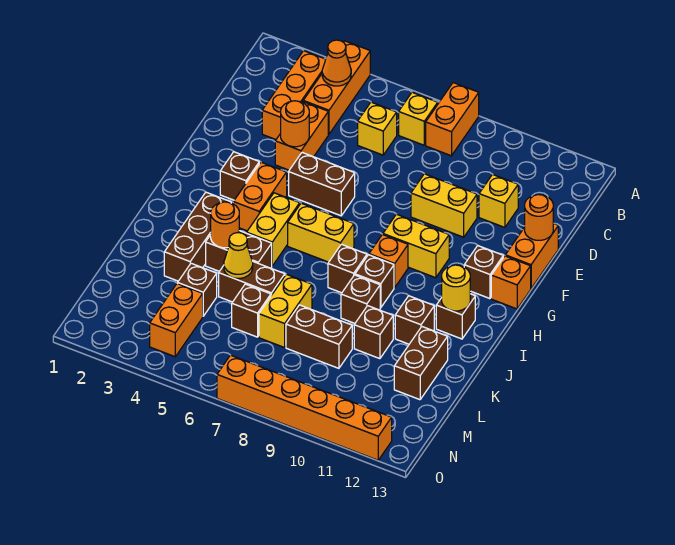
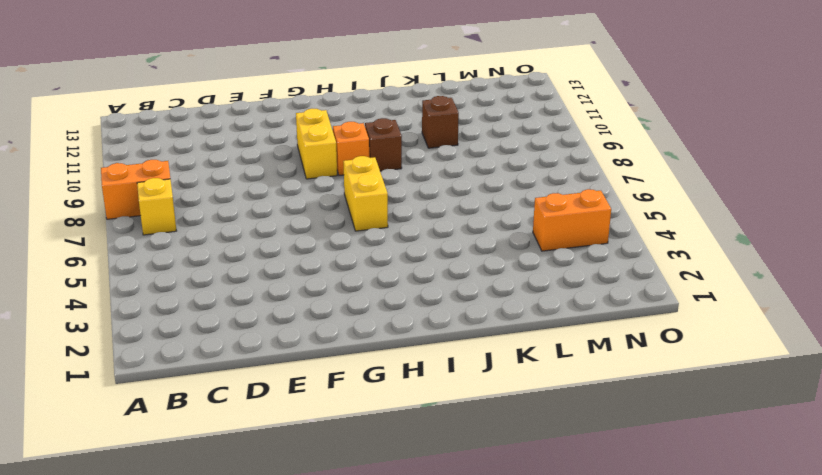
none -> orange 1x3 brick [303,41,370,134]
none -> orange 1x3 brick [262,51,326,139]
none -> yellow 1x1 brick [358,102,397,155]
none -> orange 1x2 brick [275,102,328,170]

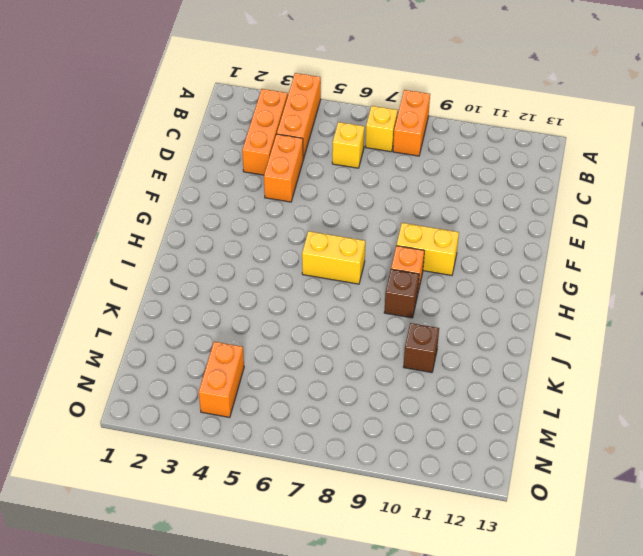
none -> yellow 1x1 brick [479,174,518,227]
none -> yellow 1x2 brick [411,174,477,237]
none -> orange 1x2 brick [505,223,558,288]
none -> brown 1x2 brick [289,153,355,216]

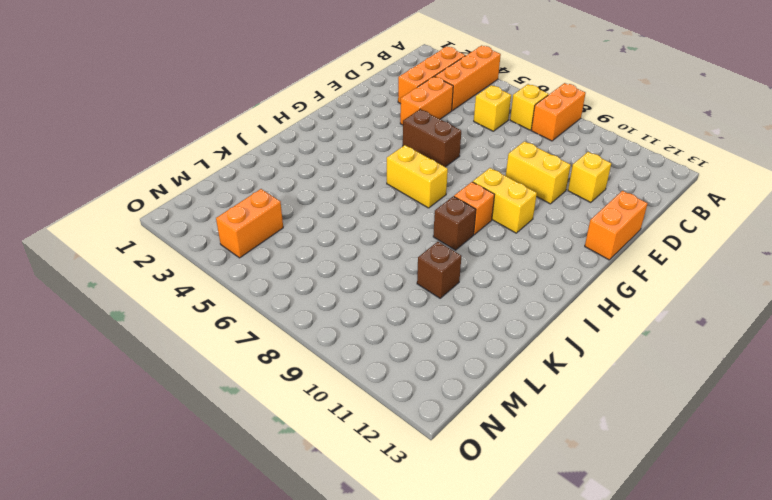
none -> brown 1x1 brick [220,152,259,200]
none -> orange 1x2 brick [233,162,287,231]
none -> brown 1x1 brick [464,246,503,299]
none -> orange 1x1 brick [491,256,531,309]

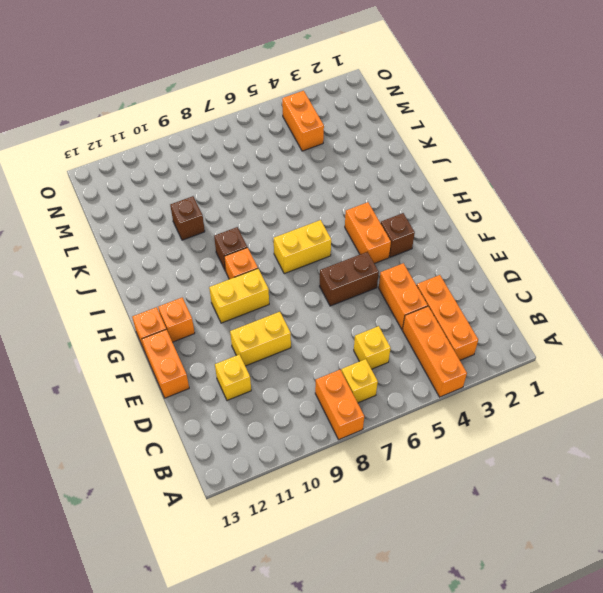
orange 1x1 brick [158,298,195,342] -> brown 1x1 brick [464,246,503,299]
none -> yellow 1x2 brick [247,193,300,266]
none -> brown 1x3 brick [164,192,231,281]
none -> brown 1x1 brick [328,244,367,293]
none -> brown 1x1 brick [436,294,475,339]

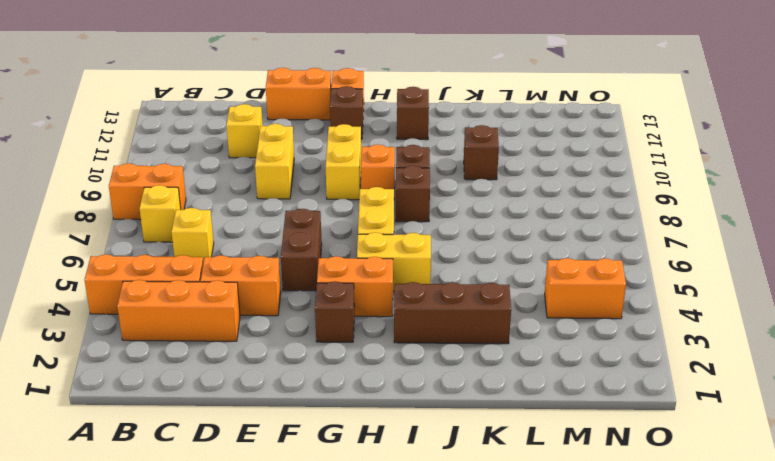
none -> brown 1x2 brick [206,231,272,271]
none -> brown 1x1 brick [341,275,380,323]
none -> brown 1x1 brick [395,296,434,344]
none -> brown 1x2 brick [219,262,285,302]

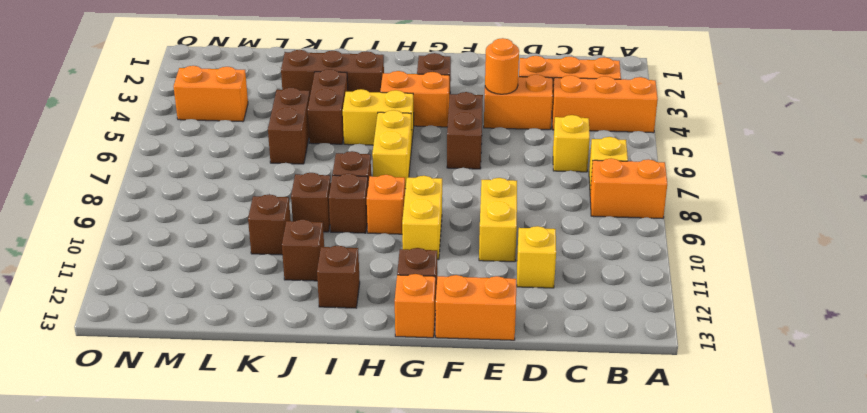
none -> yellow 1x2 brick [259,274,312,348]
none -> brown 1x2 brick [394,327,448,400]
none -> brown 1x1 brick [178,263,217,316]
none -> brown 1x1 brick [232,284,271,337]

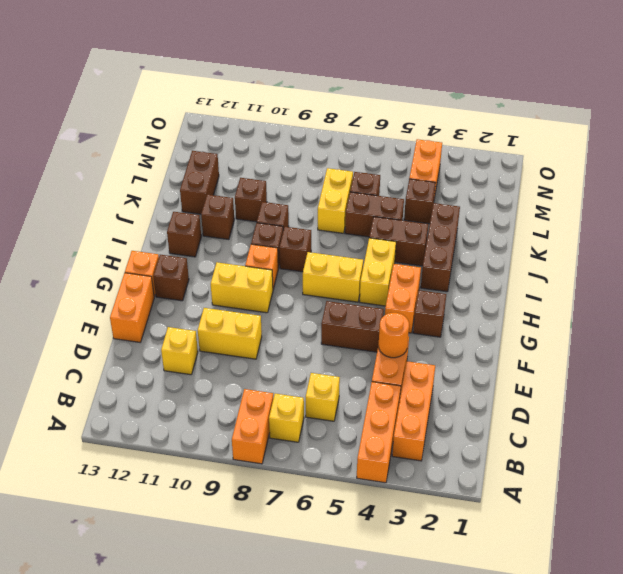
none -> brown 1x2 brick [286,305,352,368]
none -> orange 1x6 brick [217,355,392,460]
none -> orange 1x1 cone [322,40,351,86]
none -> orange 1x1 round brick [525,195,553,240]

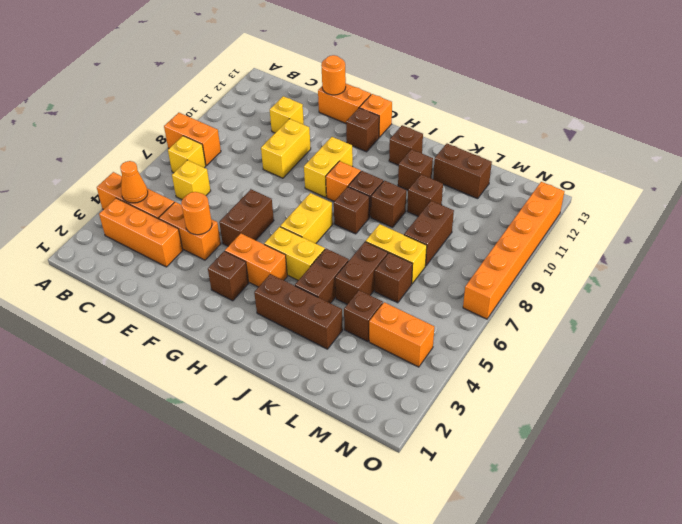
none -> yellow 1x1 round brick [442,265,470,311]
none -> orange 1x1 round brick [211,202,239,248]
none -> yellow 1x1 cone [224,233,253,278]

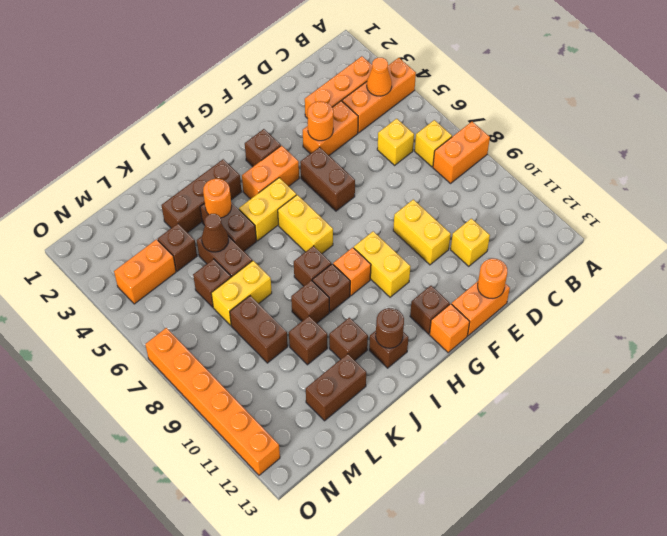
brown 1x1 round brick [376,308,404,348] -> yellow 1x1 round brick [442,265,470,311]
brown 1x1 cone [202,214,228,252] -> yellow 1x1 cone [224,233,253,278]

